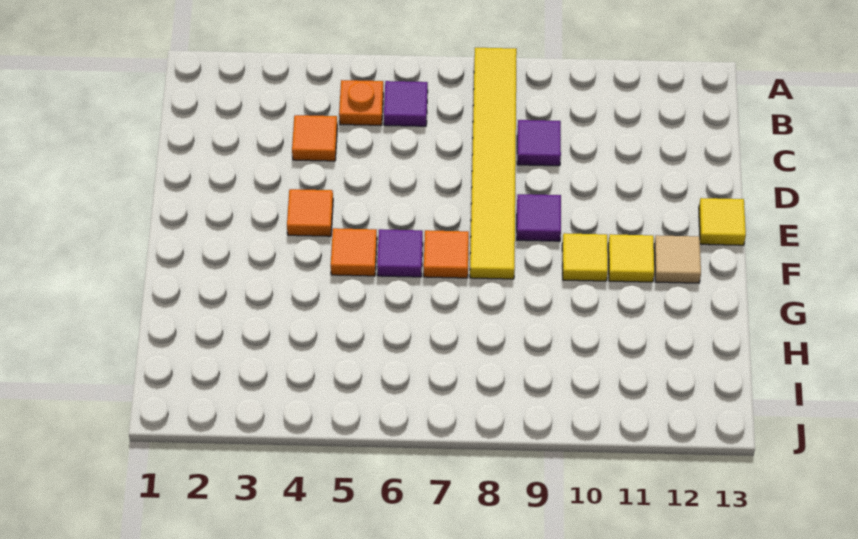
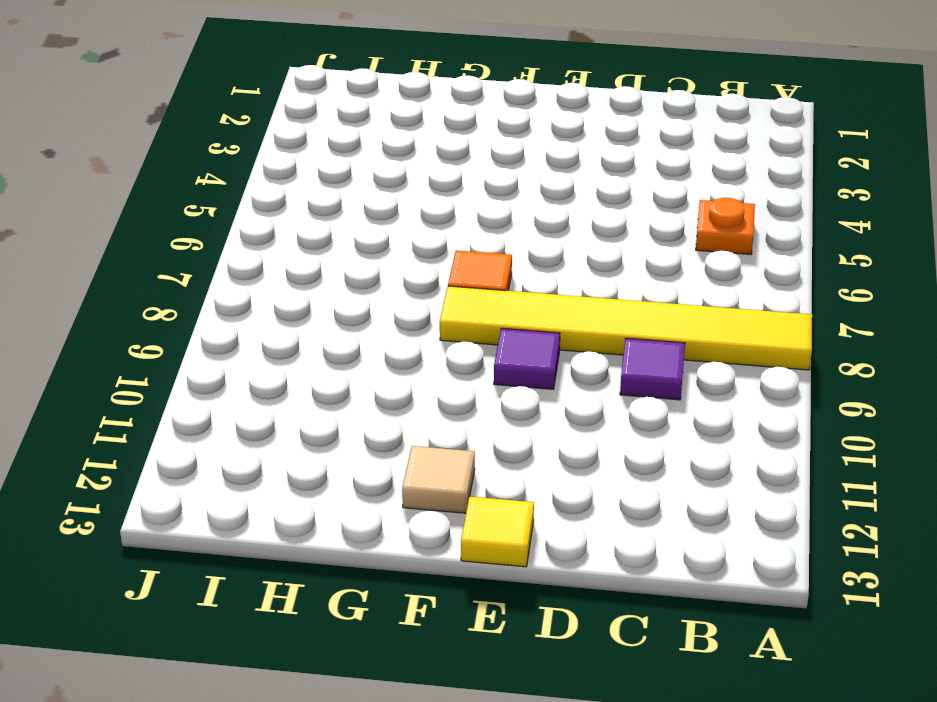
none -> purple 1x1 tile [384,81,428,126]
none -> orange 1x1 tile [292,115,337,161]
none -> orange 1x1 tile [287,189,333,236]

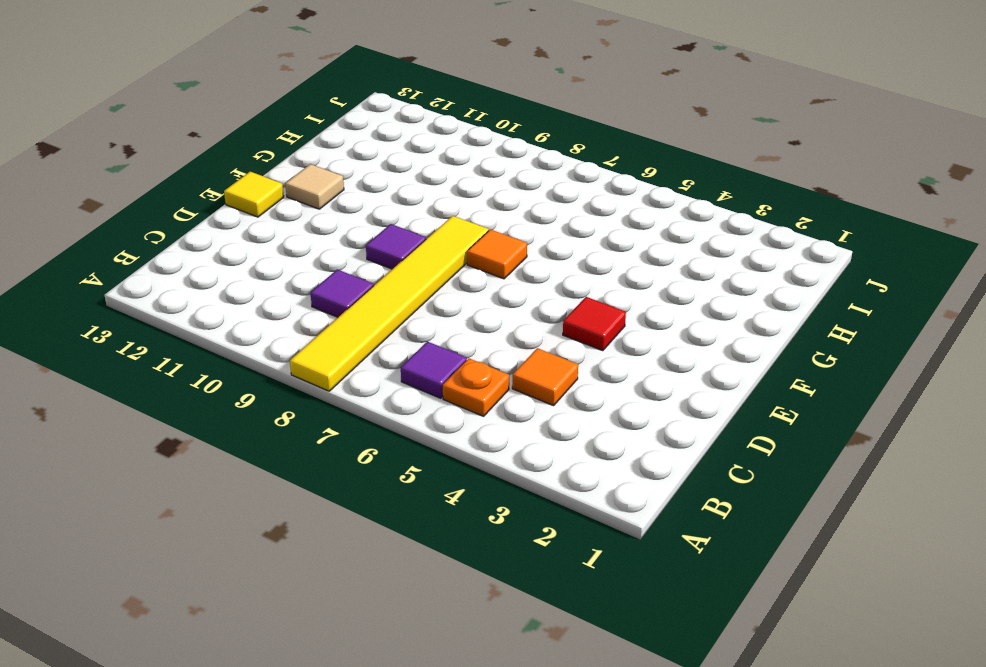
red 1x1 tile [563,297,626,351] -> orange 1x1 tile [287,189,333,236]
none -> orange 1x1 tile [331,228,377,276]
none -> purple 1x1 tile [377,229,423,277]
none -> yellow 1x1 tile [562,233,608,281]

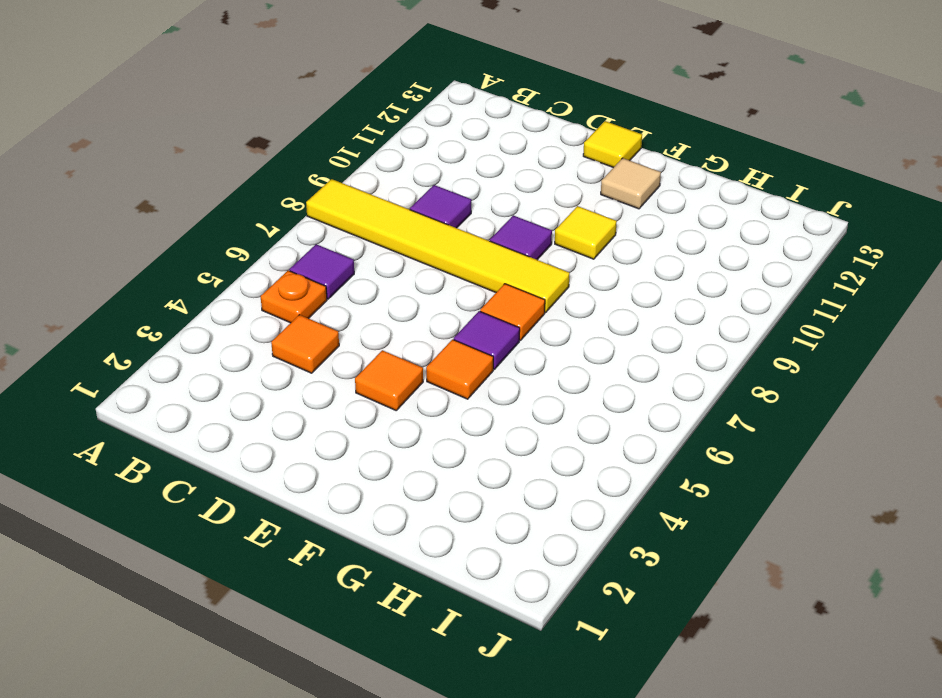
none -> yellow 1x1 tile [608,234,654,282]

